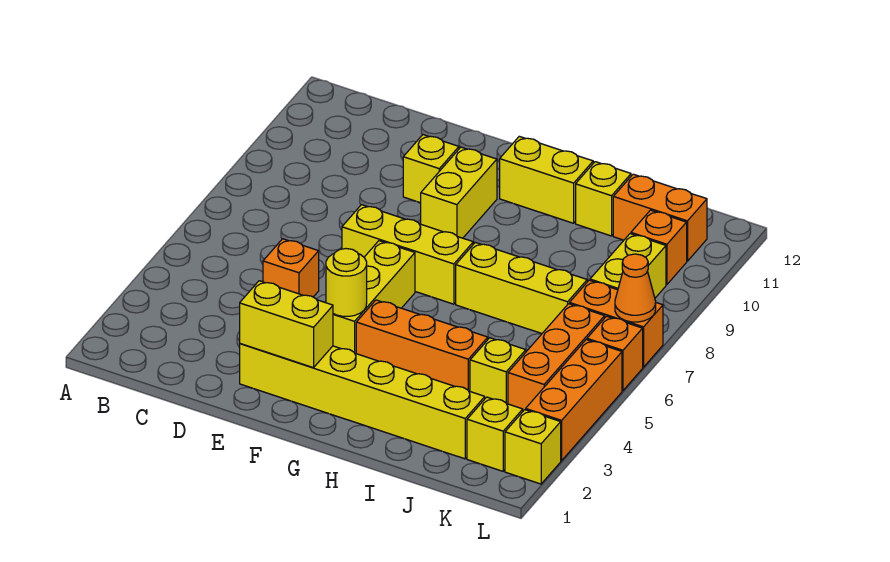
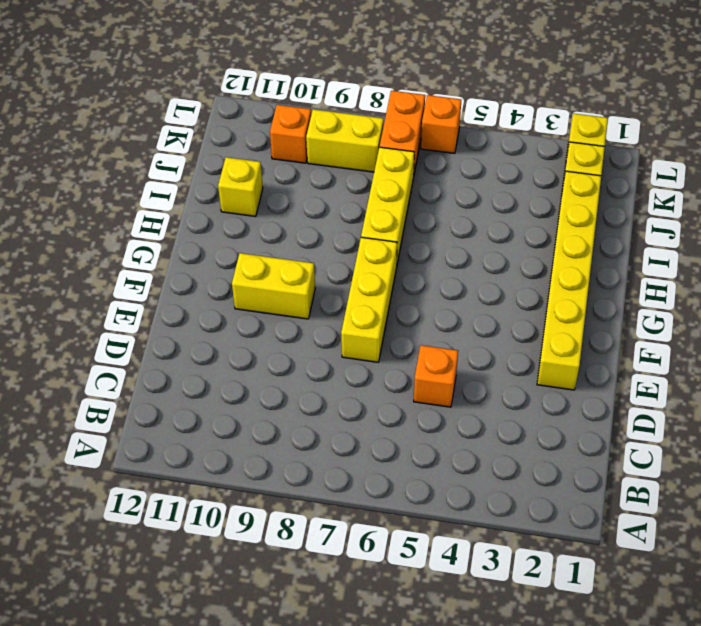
none -> yellow 1x1 brick [403,135,459,203]
none -> yellow 1x3 brick [325,241,415,353]
none -> orange 1x3 brick [356,300,488,391]

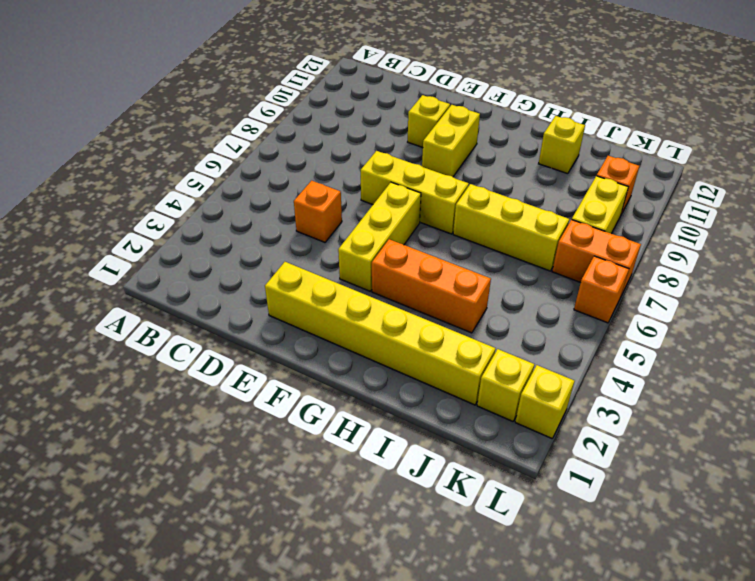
none -> yellow 1x2 brick [500,136,593,223]
none -> yellow 1x1 brick [470,338,526,404]
none -> orange 1x2 brick [613,174,707,261]

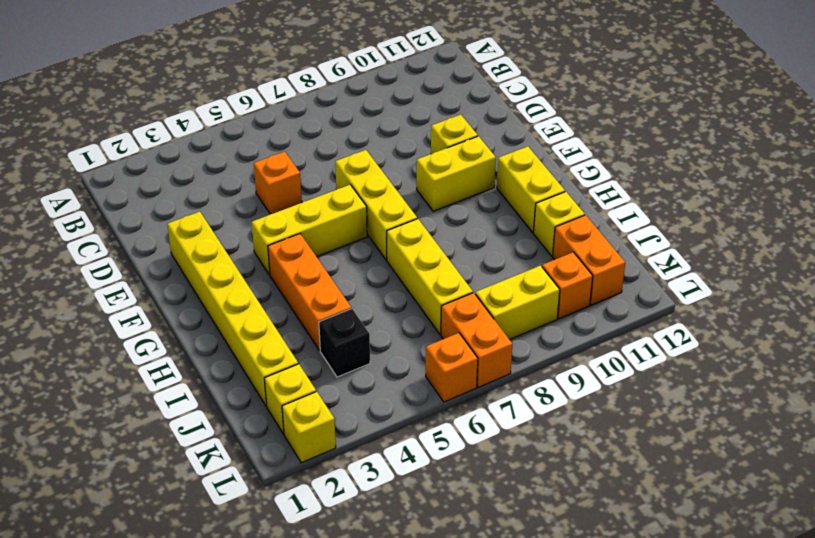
black 1x1 brick [319,309,370,377] -> yellow 1x1 brick [470,338,526,404]
none -> orange 1x3 brick [508,304,605,411]
none -> orange 1x3 brick [526,340,622,461]
none -> yellow 1x2 brick [240,281,333,368]

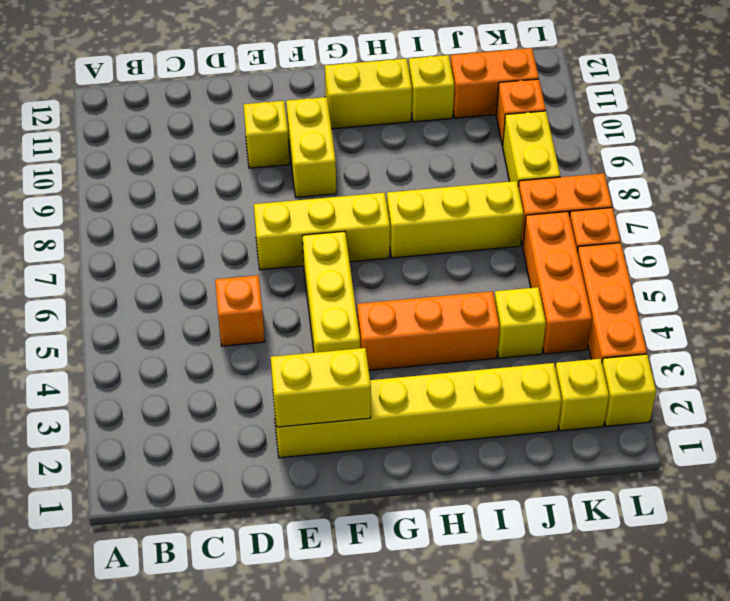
none -> yellow 1x1 round brick [326,249,367,316]
none -> orange 1x1 cone [615,254,656,322]

